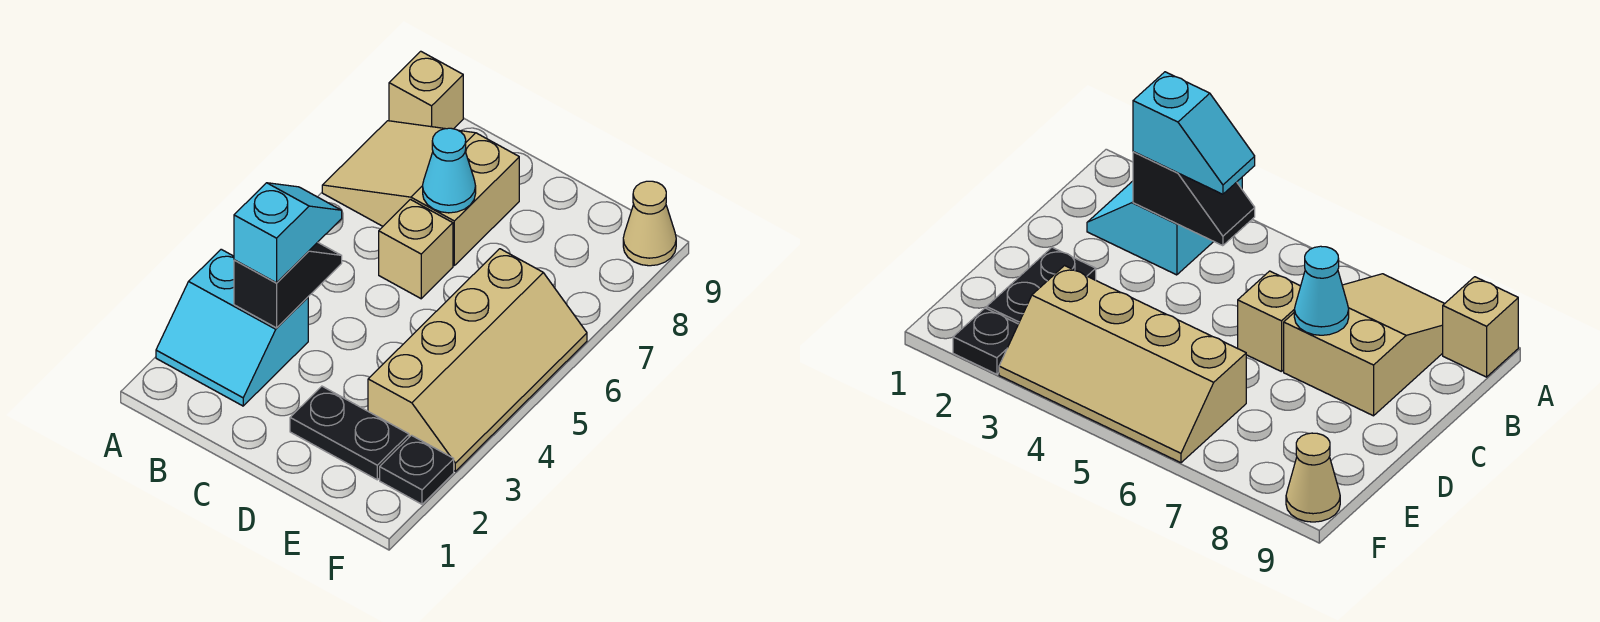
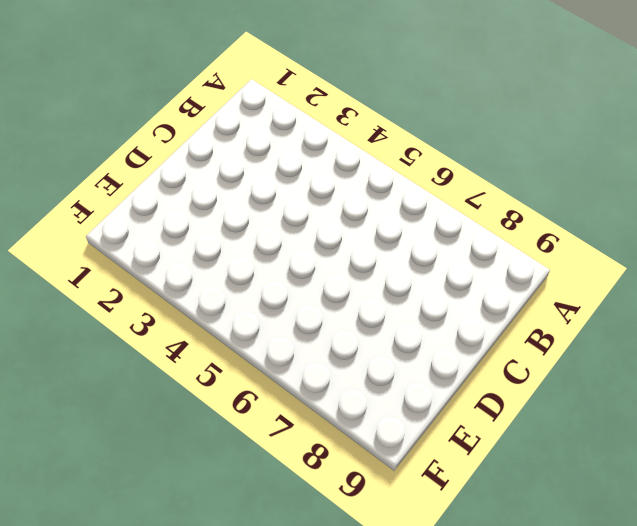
none -> cyan 2x2 slope [156,249,308,406]
none -> tan 2x3 slope [322,121,519,265]

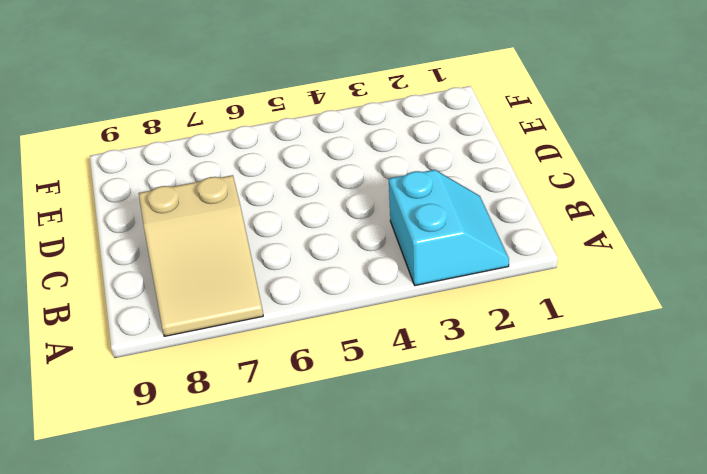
none -> tan 1x1 brick [389,51,463,129]
none -> tan 1x1 brick [379,199,453,299]

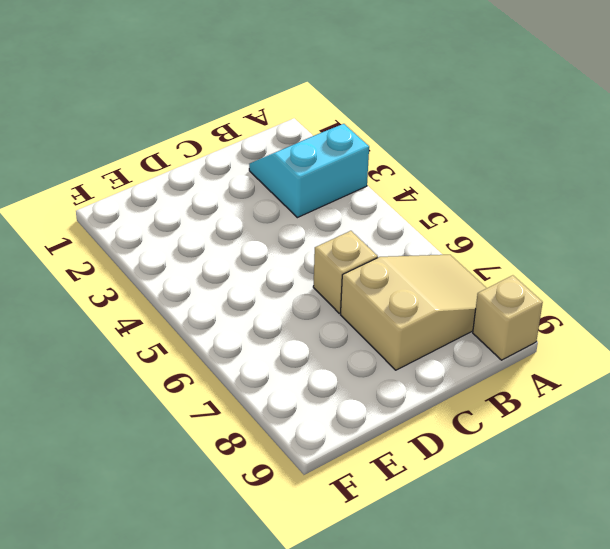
none -> black 1x2 plate [290,386,409,480]
none -> tan 2x4 slope [368,249,587,471]

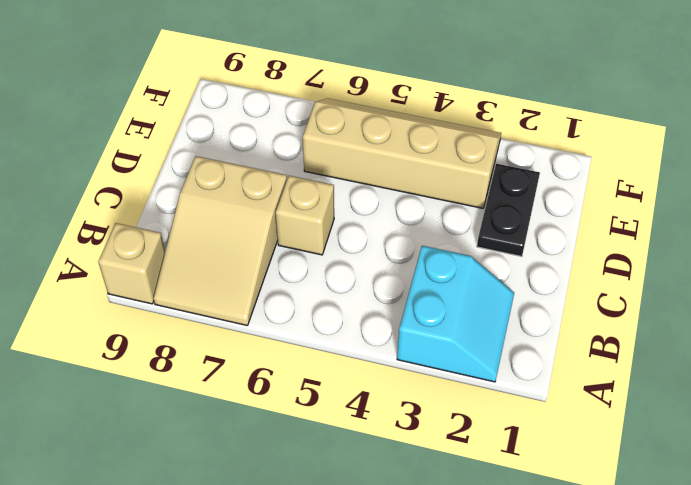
none -> black 1x1 plate [380,435,454,504]
none -> tan 1x1 cone [623,181,676,266]

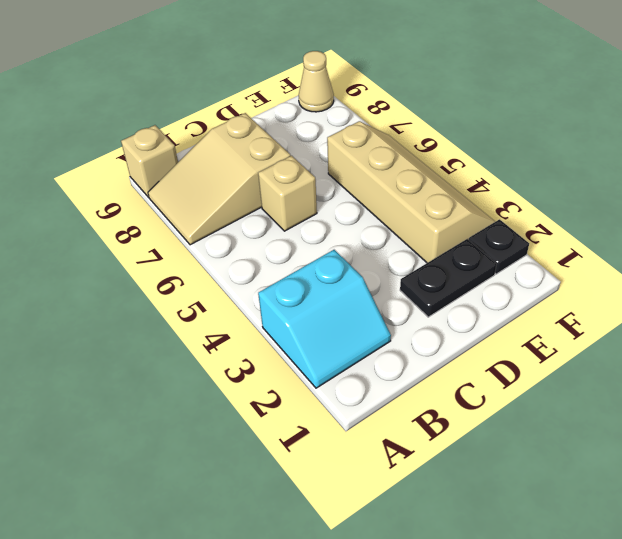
none -> black 1x2 slope [234,242,342,328]
none -> cyan 1x1 cone [423,128,476,213]

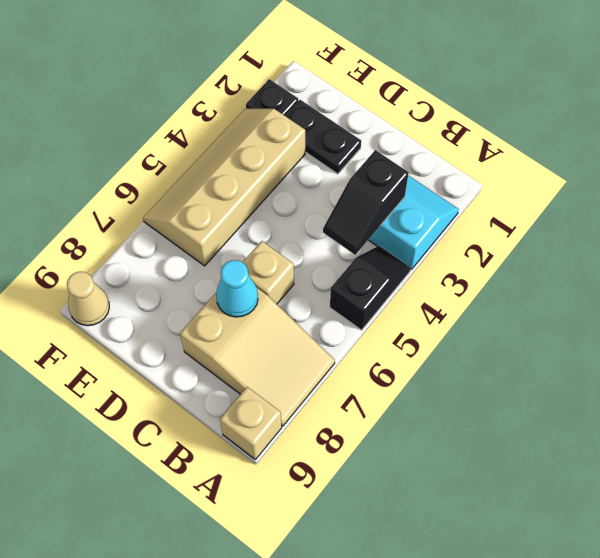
black 1x2 slope [330,246,411,330] -> none
none -> cyan 1x2 slope [234,183,342,283]

